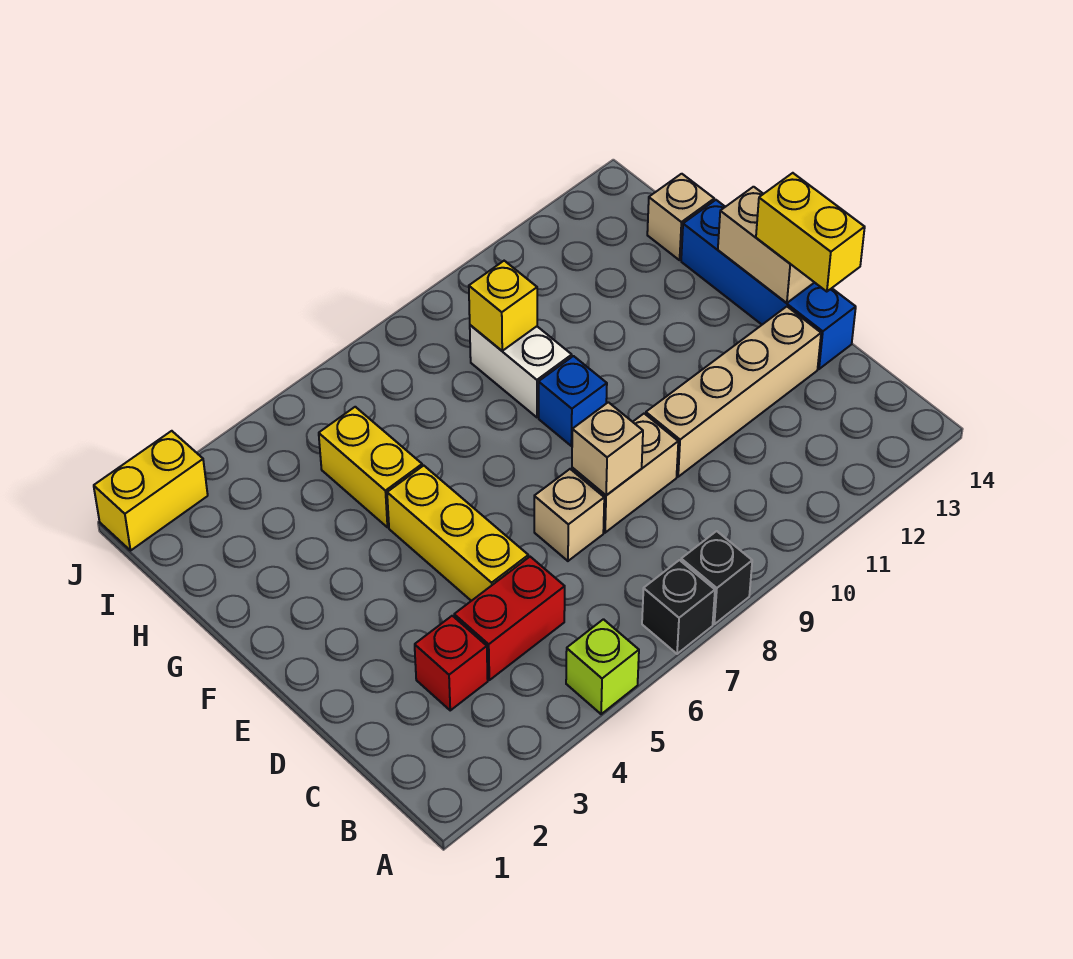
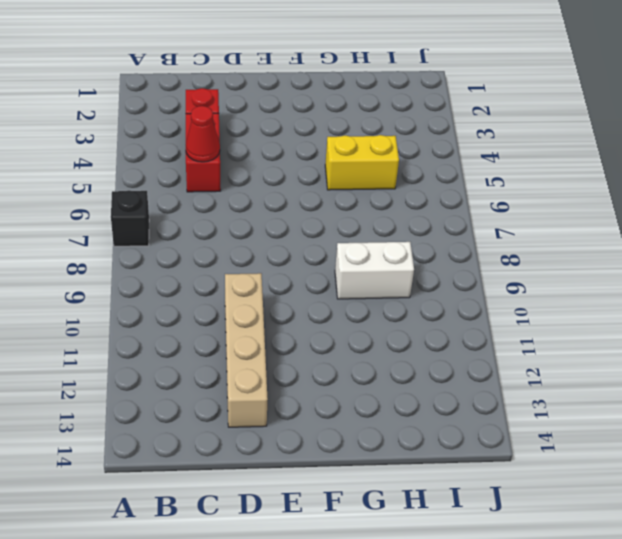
red 1x1 cone [186,106,220,162] -> none
none -> lime 1x1 brick [566,619,639,714]
none -> black 1x1 brick [681,531,752,624]
none -> yellow 1x3 brick [387,466,528,601]

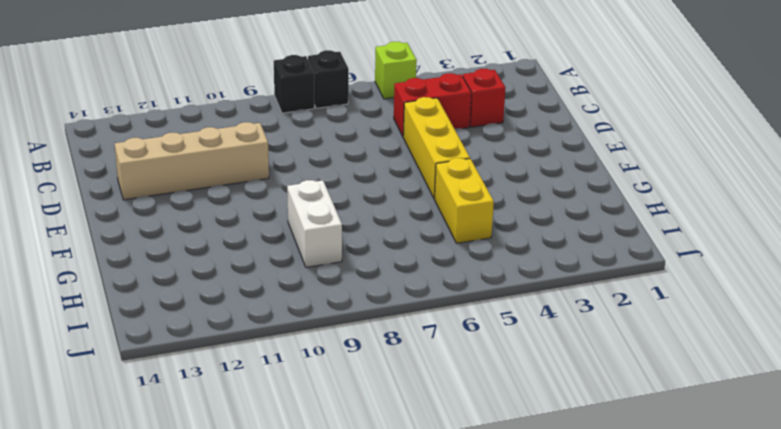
none -> tan 1x1 brick [534,469,604,561]
none -> tan 1x2 brick [572,414,678,533]
none -> blue 1x4 brick [681,200,856,369]

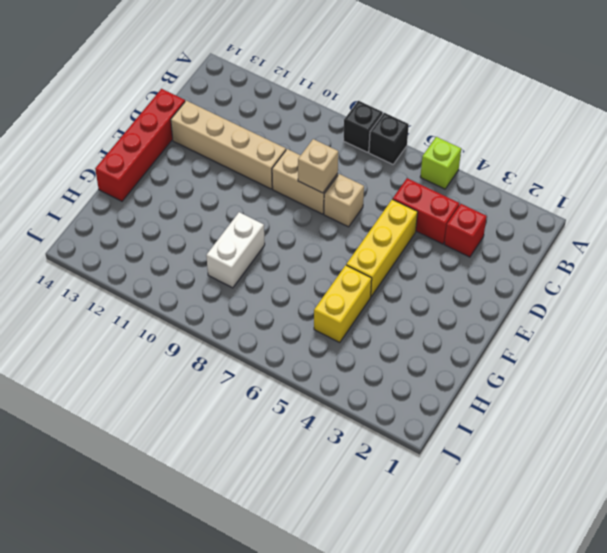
red 1x4 brick [95,89,185,201] -> blue 1x4 brick [681,200,856,369]
none -> blue 1x1 brick [539,356,607,446]
none -> tan 1x1 brick [647,174,714,260]
none -> yellow 1x2 brick [94,431,208,550]

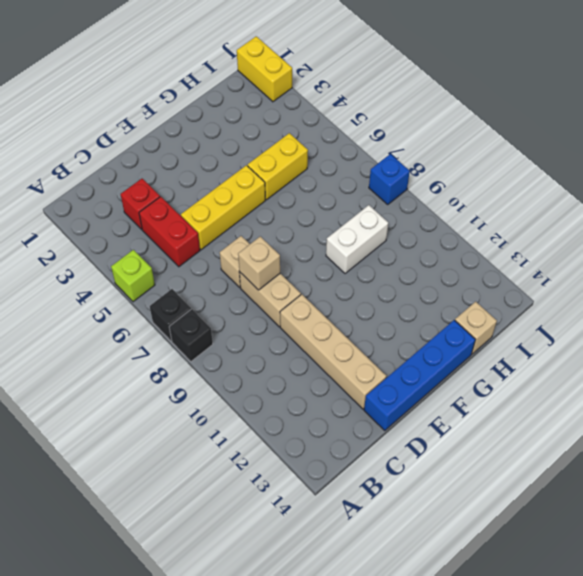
blue 1x1 brick [369,154,410,204] -> blue 1x1 brick moved to [539,356,607,446]
none -> tan 1x2 brick [718,187,815,303]
none -> yellow 1x1 brick [469,261,537,351]
none -> yellow 1x2 brick [756,173,865,292]

